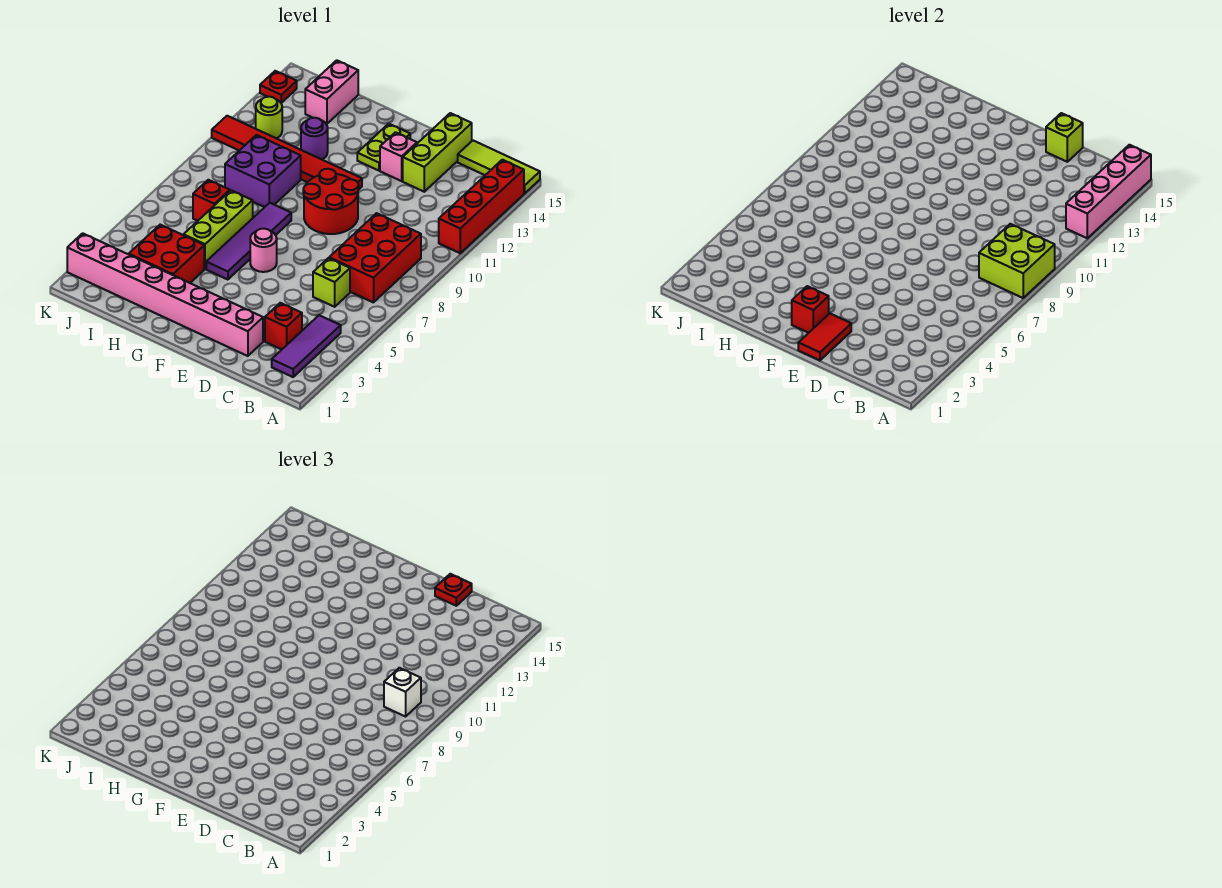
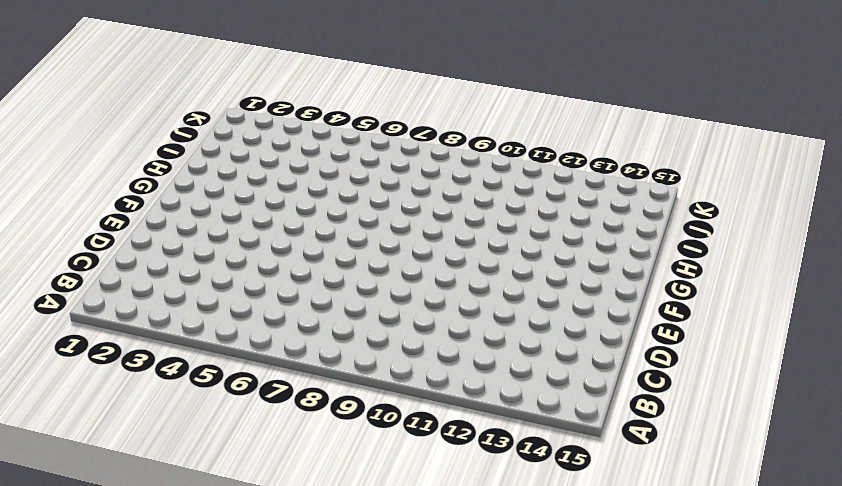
none -> red 1x4 brick [439,160,524,253]
none -> lime 1x3 tile [458,141,540,194]
none -> purple 1x3 tile [272,315,341,377]

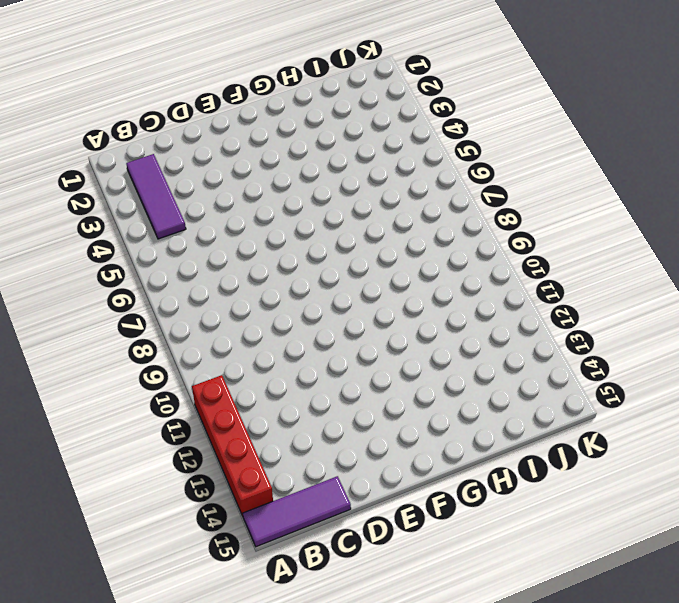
purple 1x3 tile [243,476,351,547] -> lime 1x3 tile [458,141,540,194]
none -> red 2x3 brick [329,213,421,303]
none -> red 1x1 brick [265,303,302,349]
none -> lime 1x1 brick [313,258,350,307]

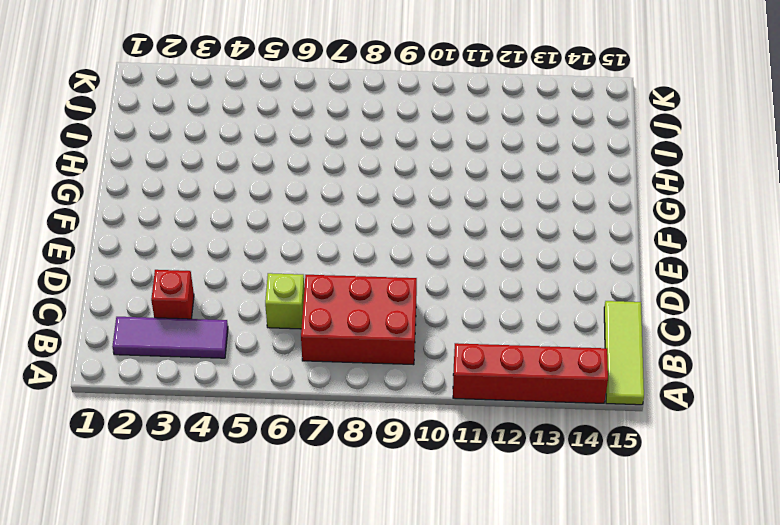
none -> pink 1x8 brick [67,233,263,356]
none -> lime 1x3 brick [403,113,472,192]
none -> red 2x2 round brick [303,169,359,234]

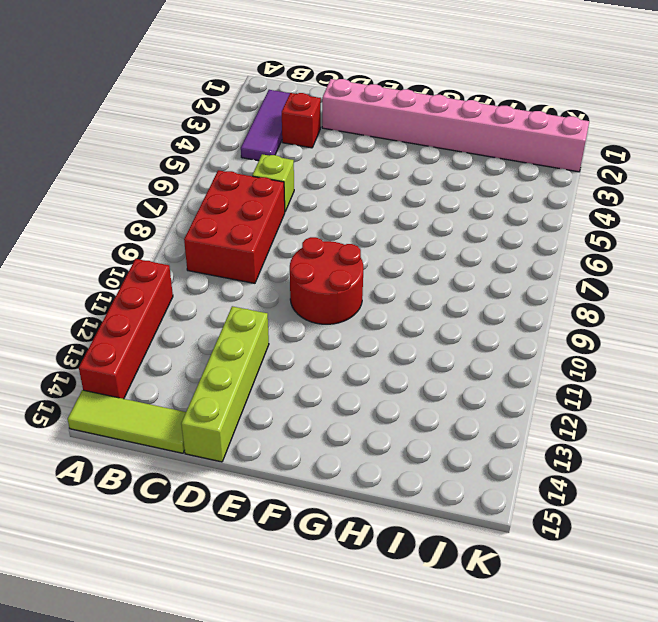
lime 1x4 brick [181,306,269,462] -> lime 1x3 brick [403,113,472,192]
none -> pink 1x1 brick [380,132,417,181]
none -> pink 1x1 round brick [250,229,277,272]
none -> red 1x6 tile [212,116,362,189]

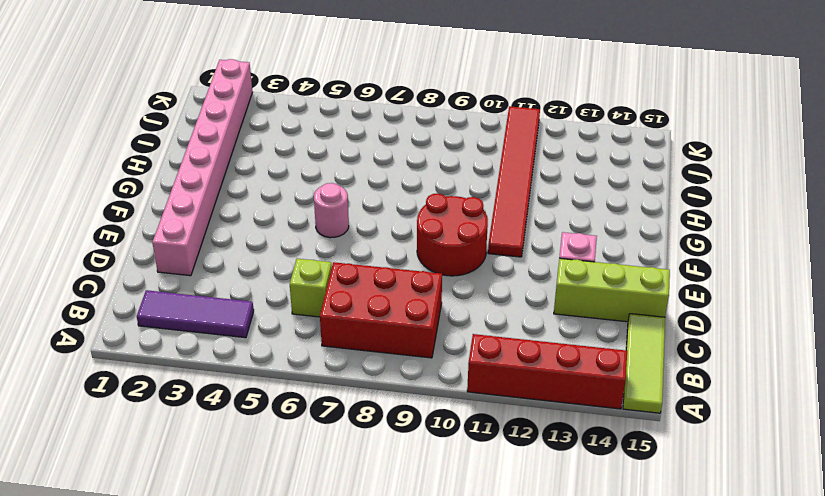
none -> red 1x1 brick [265,303,302,349]
none -> lime 1x2 plate [357,124,410,171]
none -> purple 1x4 tile [206,203,291,280]

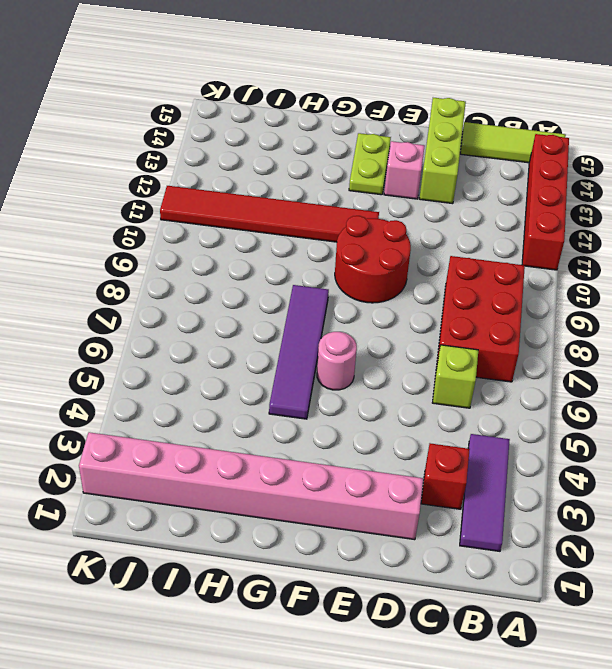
none -> red 2x2 brick [129,225,204,283]
none -> lime 1x3 brick [184,190,253,269]
none -> purple 2x2 brick [225,135,301,207]

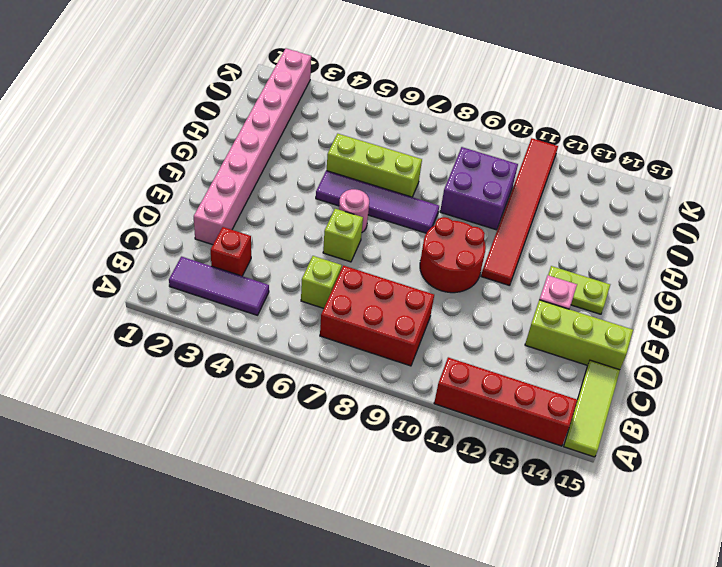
lime 1x1 brick [323,209,363,262] -> lime 1x1 brick moved to [1046,113,1083,162]
none -> red 2x2 brick [129,225,204,283]
none -> purple 1x1 round brick [301,118,328,159]
none -> red 1x1 brick [193,180,230,221]

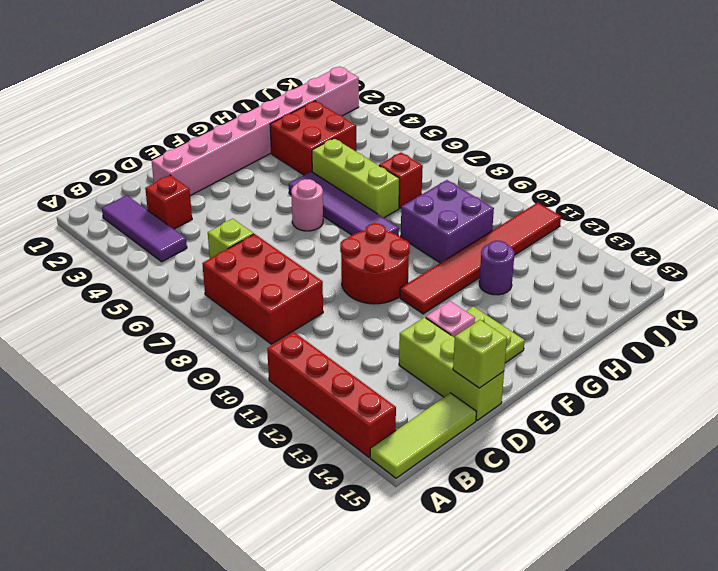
none -> pink 1x2 brick [305,60,358,124]
none -> lime 1x1 round brick [256,97,282,138]
none -> red 1x1 plate [260,71,297,103]

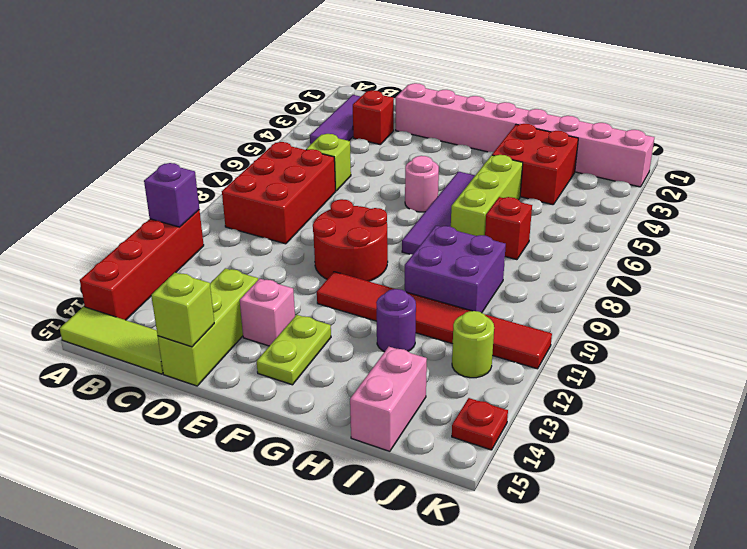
purple 1x1 brick [144,163,199,227] -> none
none -> lime 2x2 brick [979,224,1055,298]
none -> pink 1x4 brick [1066,145,1151,238]
none -> red 1x2 tile [798,314,851,360]

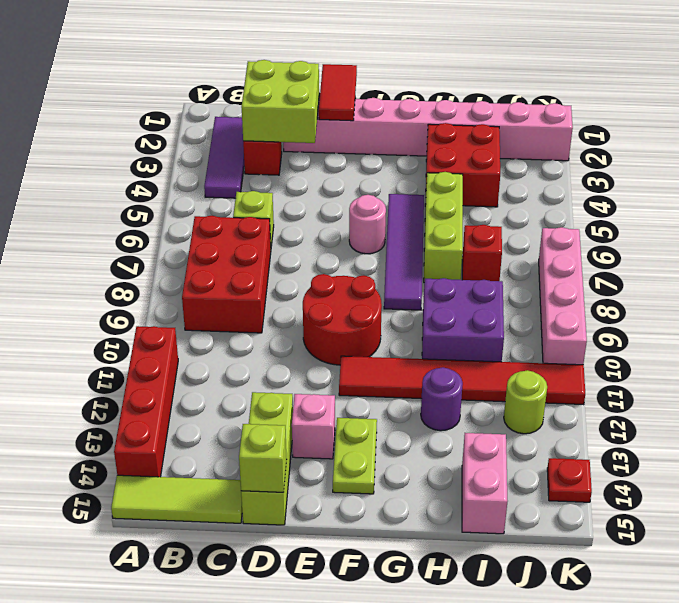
lime 2x2 brick [241,60,319,143] -> lime 2x2 brick moved to [979,224,1055,298]
pink 1x4 brick [539,227,587,365] -> pink 1x4 brick moved to [1066,145,1151,238]
none -> red 1x1 brick [792,286,829,333]
none -> white 1x1 brick [384,668,421,717]
none -> red 1x1 plate [435,574,472,606]

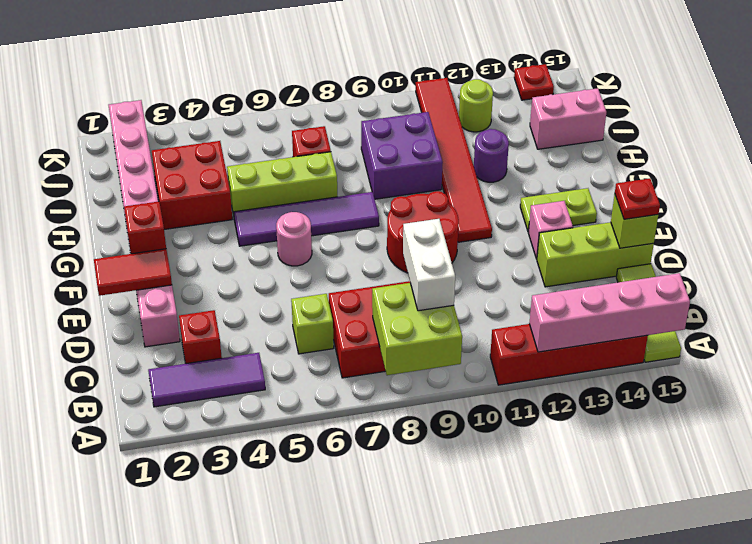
white 1x2 brick [403,219,455,311] -> white 1x1 brick [384,668,421,717]

